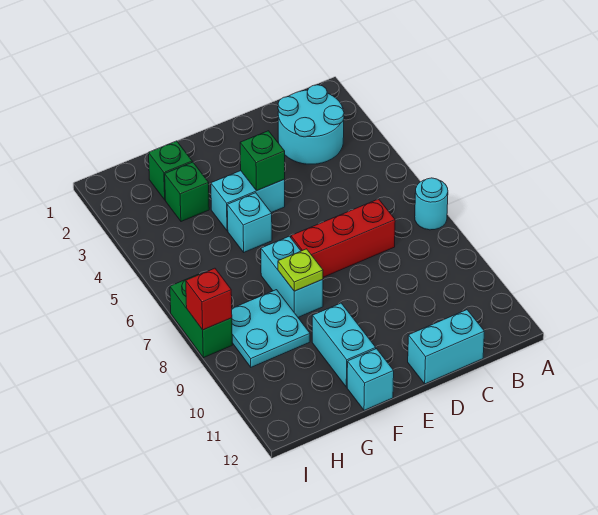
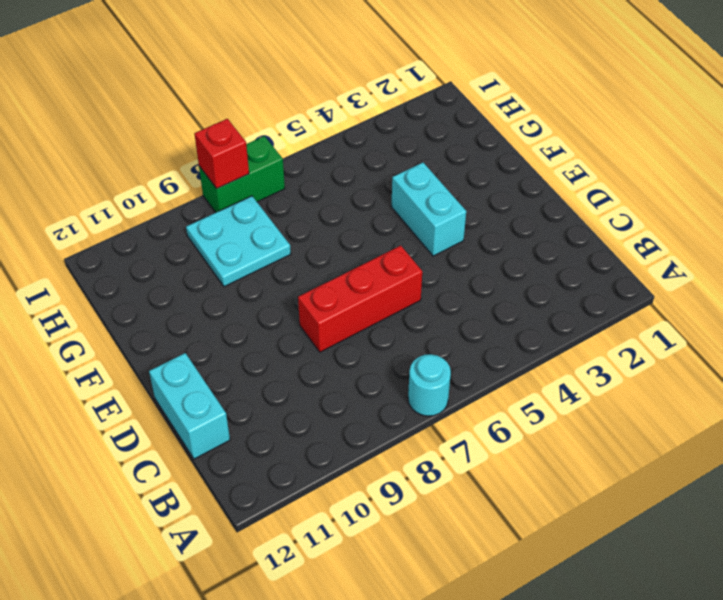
red 1x3 brick [298,246,422,352] -> red 1x3 brick turned to [291,199,395,277]
none -> cyan 2x2 round brick [278,85,344,164]
none -> cyan 1x1 brick [227,193,272,252]
none -> cyan 1x2 brick [261,236,323,317]

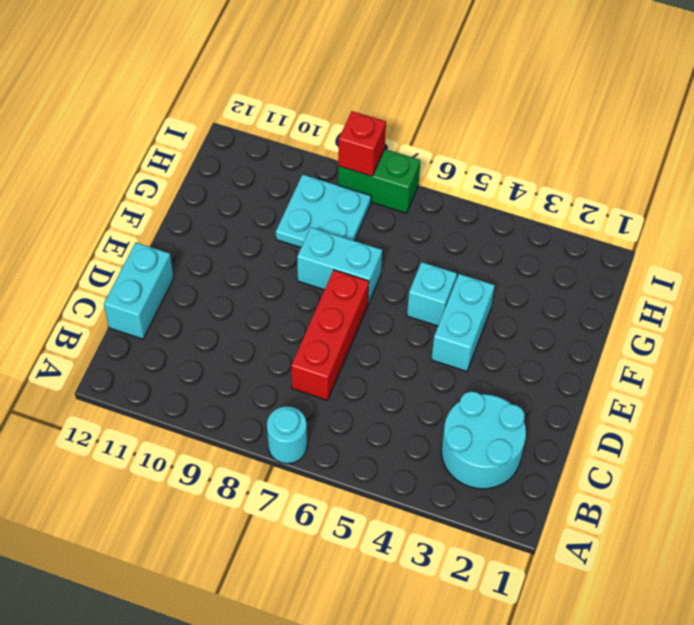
none -> cyan 1x2 brick [312,303,376,387]
none -> cyan 1x1 brick [347,349,394,410]
none -> green 1x1 brick [149,141,192,200]

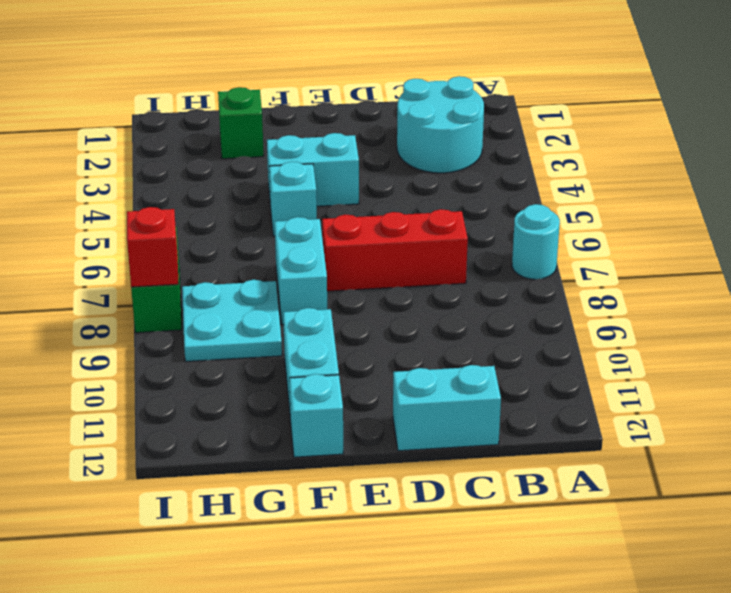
none -> green 1x1 brick [165,162,209,222]
none -> green 1x1 brick [240,131,285,191]
none -> lime 1x1 plate [278,249,323,291]

